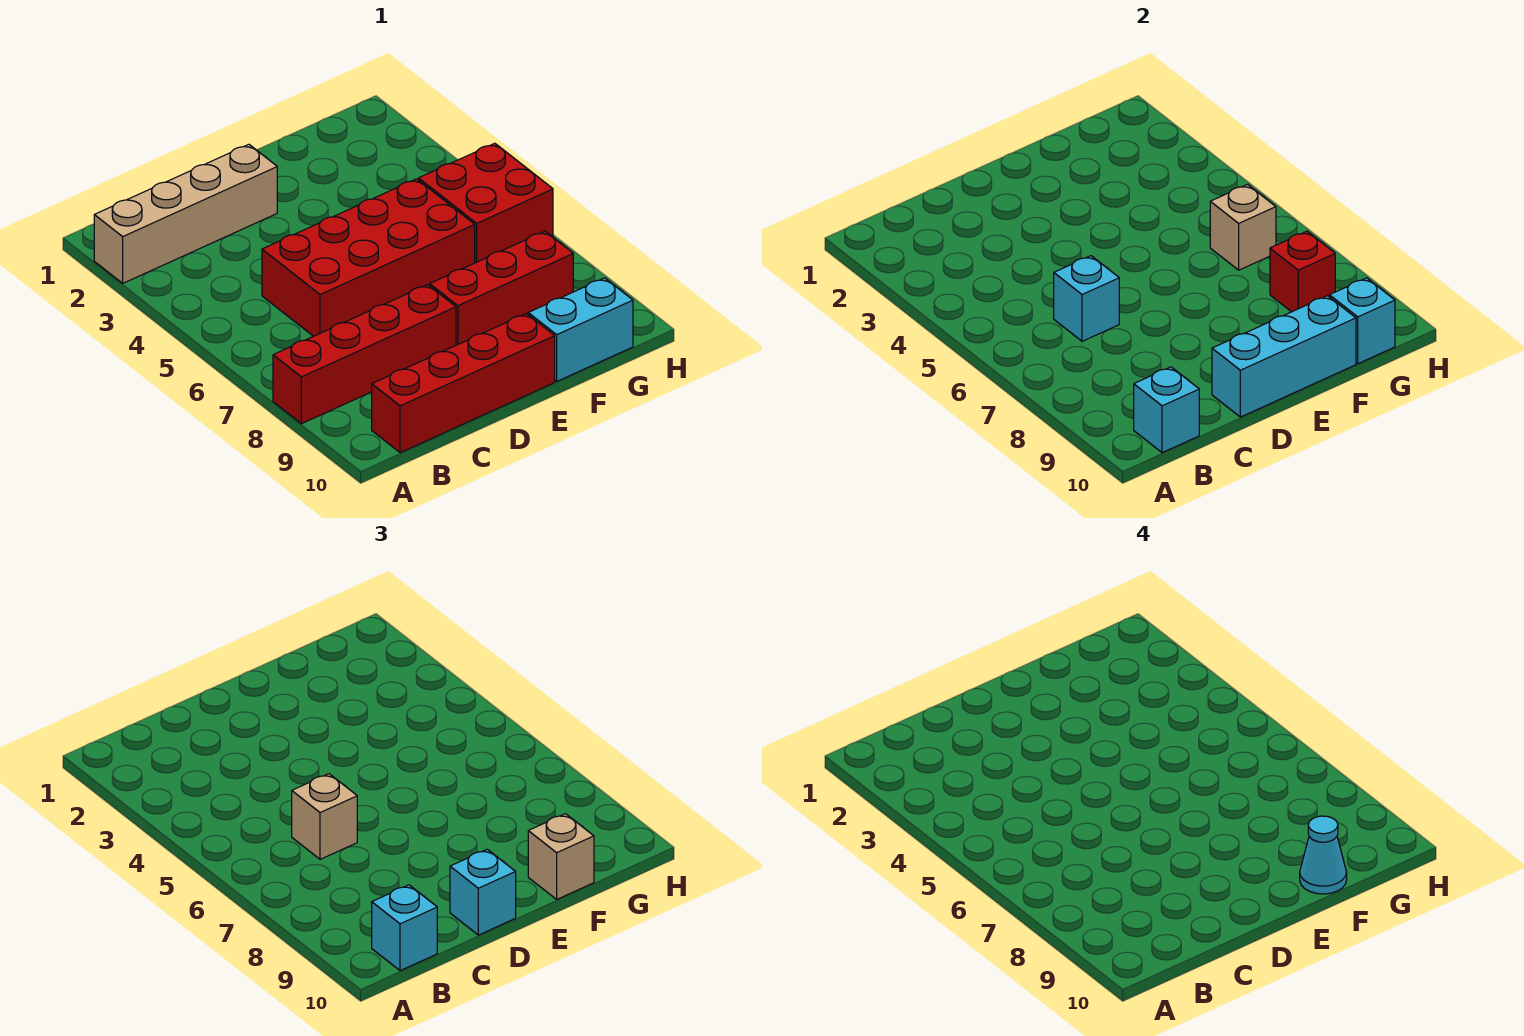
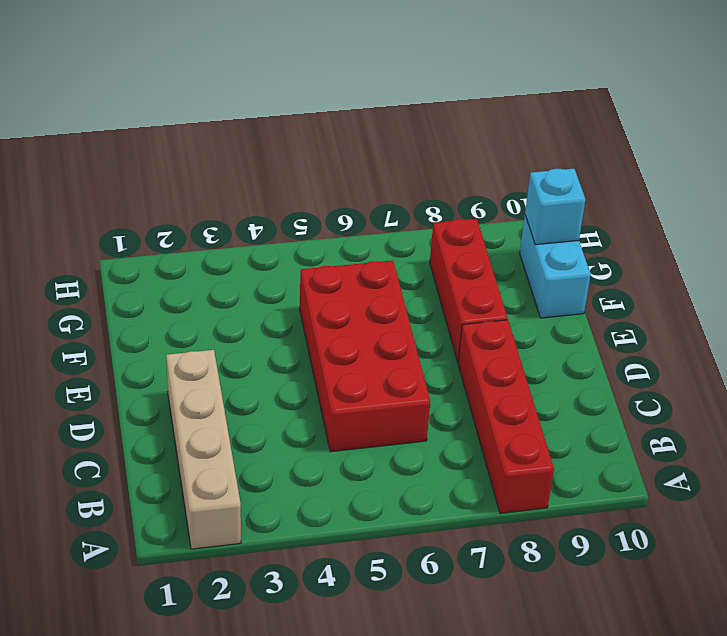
none -> red 1x4 brick [372,314,555,453]
none -> red 2x2 brick [419,143,553,263]
none -> cyan 1x1 brick [1134,367,1199,453]

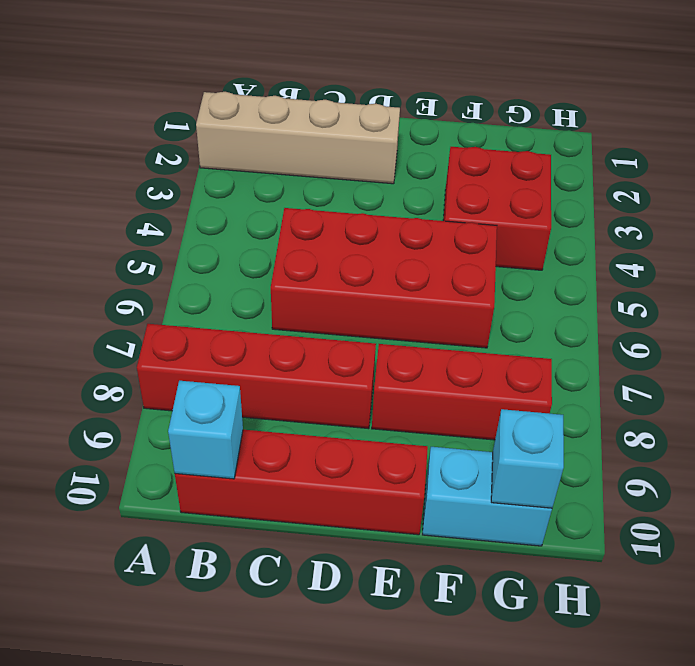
red 2x2 brick [443,147,551,270] -> red 2x2 brick moved to [419,143,553,263]
none -> cyan 1x1 brick [1054,256,1119,341]
none -> cyan 1x3 brick [1212,296,1356,417]
none -> tan 1x1 brick [1210,185,1276,270]

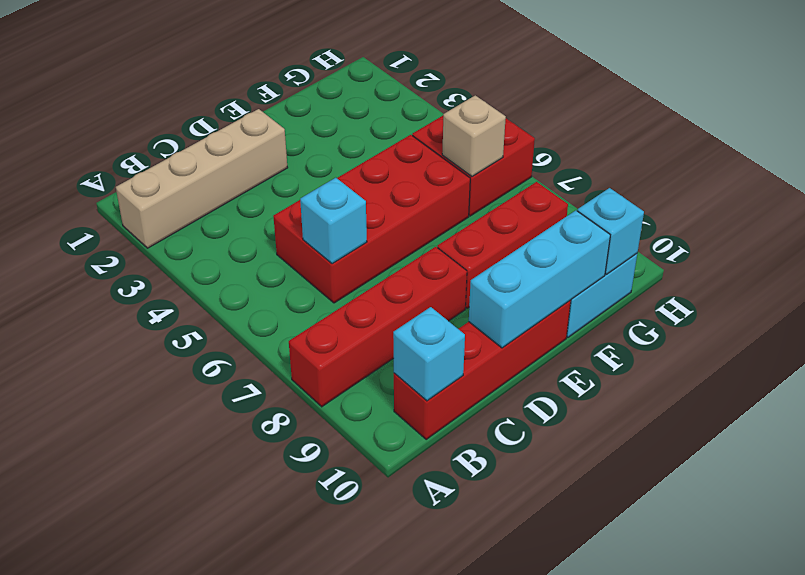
none -> red 1x1 brick [1270,231,1335,312]
none -> cyan 1x1 brick [372,885,437,971]
none -> tan 1x1 brick [292,774,357,859]

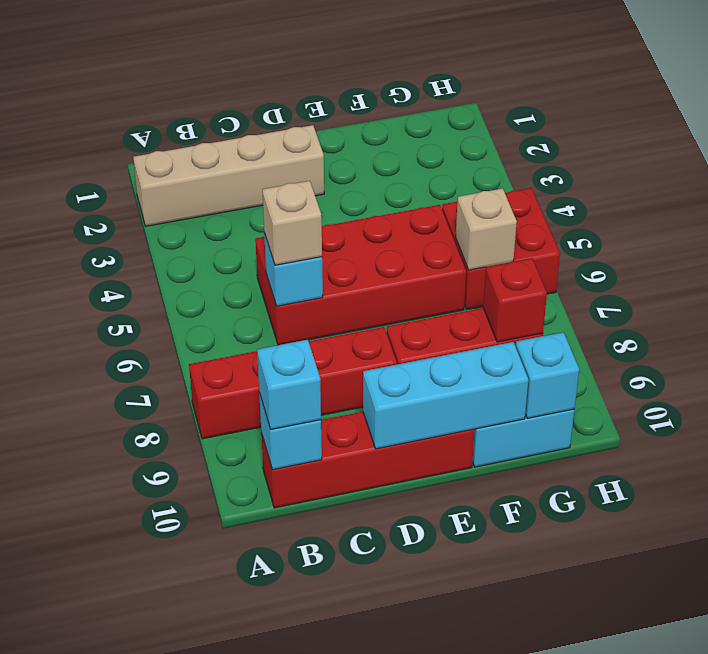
none -> cyan 1x1 brick [450,849,516,935]
none -> tan 1x1 brick [528,814,594,899]
none -> cyan 1x1 cone [1300,816,1347,894]

